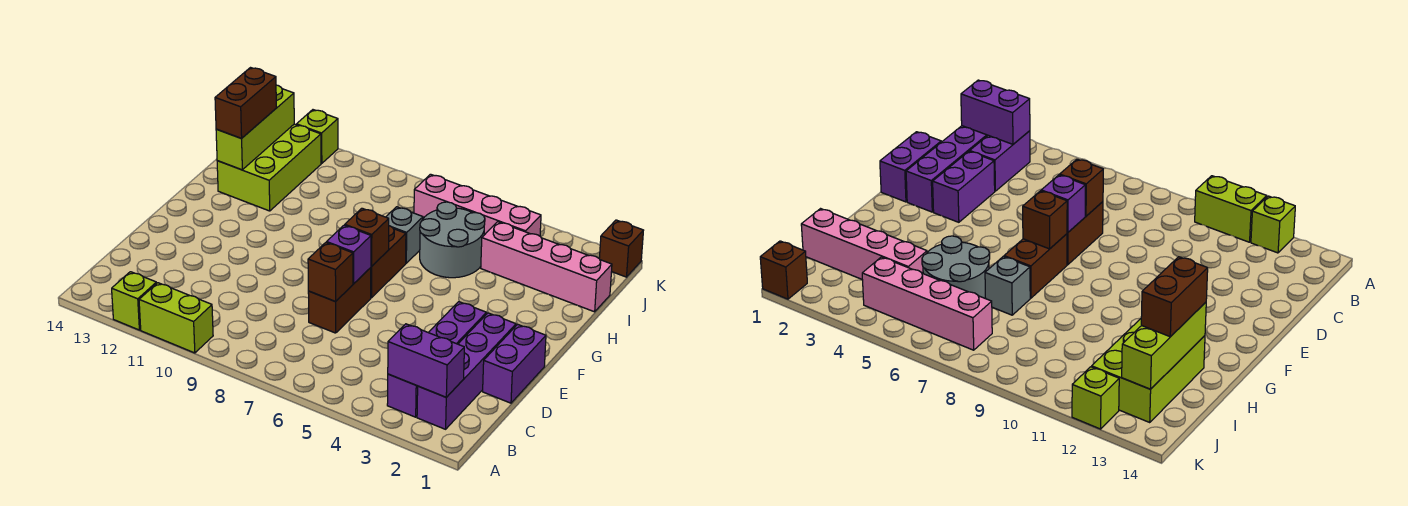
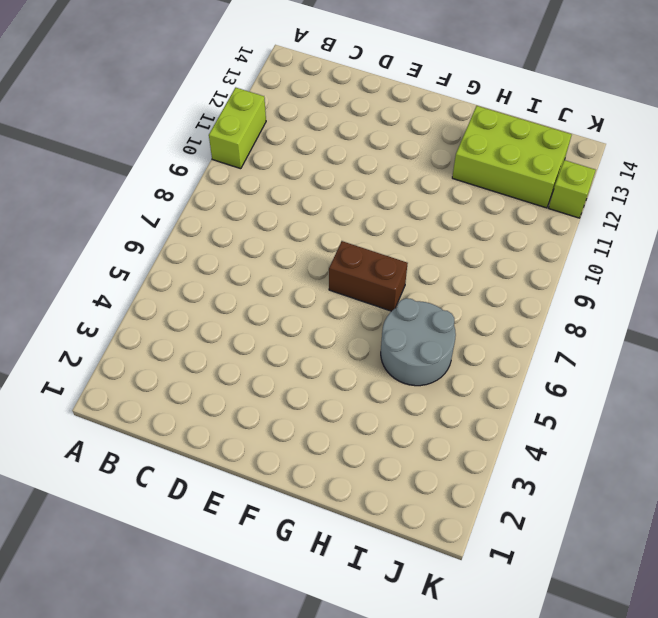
none -> lime 1x1 brick [112,272,157,330]
none -> purple 1x4 brick [417,313,516,429]
none -> purple 1x2 brick [387,374,418,417]

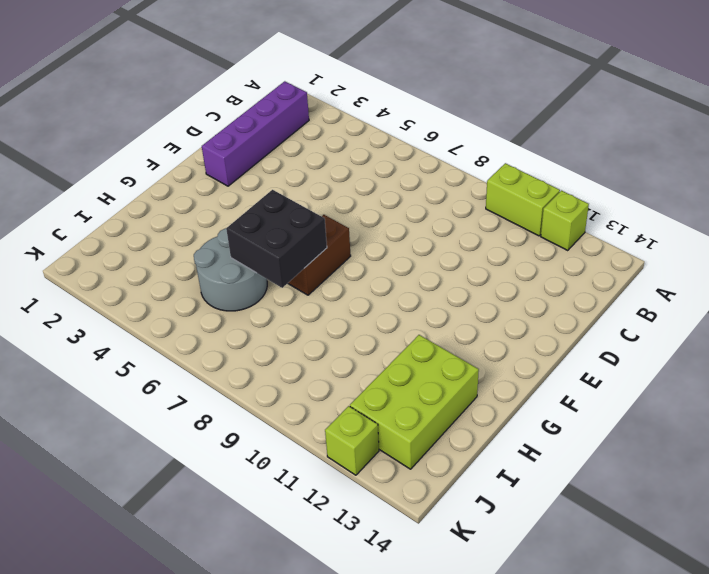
black 2x2 brick [226,190,327,288] -> none
none -> purple 1x2 brick [387,374,418,417]
none -> purple 1x2 brick [483,324,546,403]
none -> purple 1x2 brick [428,302,486,344]

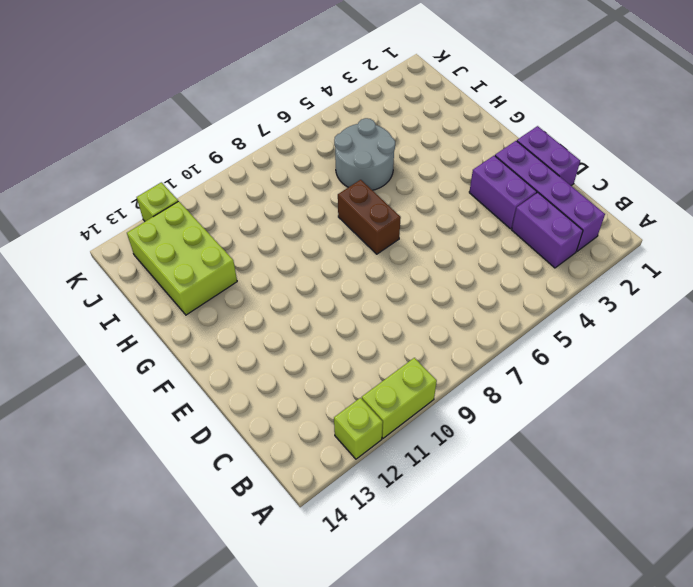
none -> brown 1x2 brick [308,268,371,333]
none -> grey 1x1 brick [386,207,423,263]
none -> pink 1x4 brick [481,222,612,312]

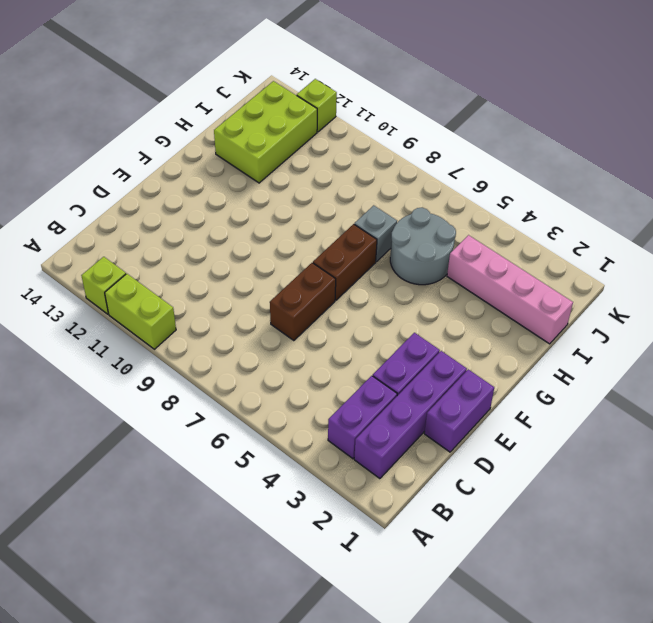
none -> pink 1x4 brick [414,174,541,236]
none -> brown 1x1 brick [599,220,644,277]
none -> purple 1x2 brick [388,324,464,397]

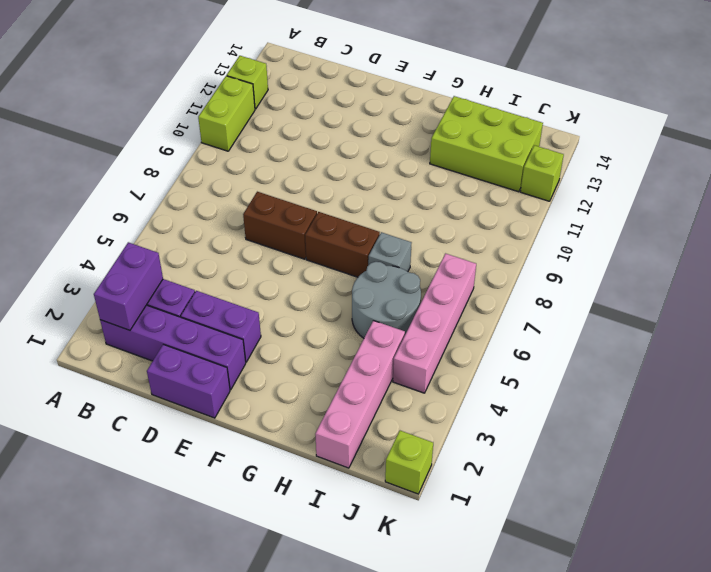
lime 1x1 brick [385,431,433,494] -> brown 1x1 brick [599,220,644,277]
none -> brown 1x1 brick [308,243,353,302]
none -> purple 1x1 brick [327,225,371,284]
none -> brown 1x1 brick [345,208,389,266]

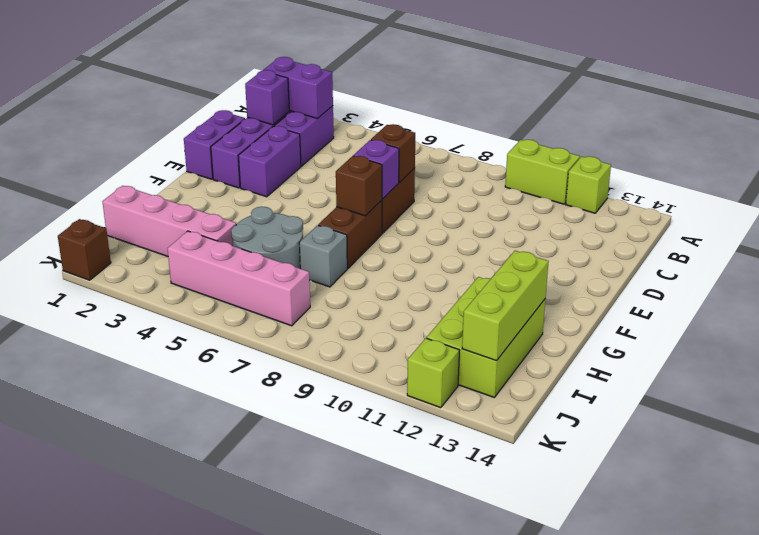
purple 1x1 brick [245,70,289,125] -> none
none -> brown 1x2 brick [215,68,276,138]

